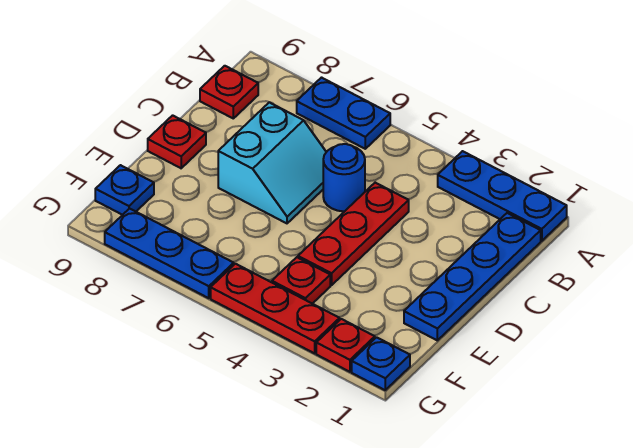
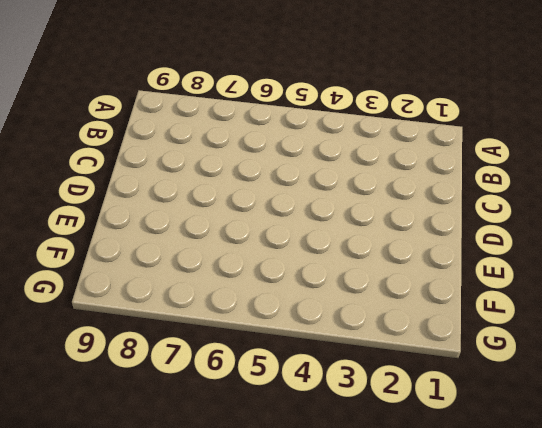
none -> blue 1x3 plate [438,151,567,241]
none -> blue 1x2 plate [297,78,390,149]
none -> blue 1x4 plate [404,213,541,340]

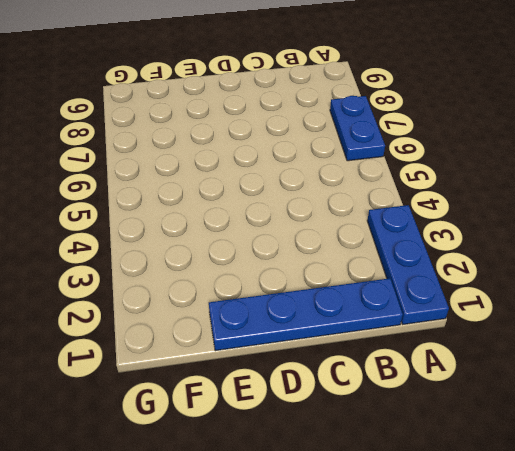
none -> red 1x1 plate [200,66,258,118]
none -> red 1x3 plate [298,183,409,285]
none -> blue 1x1 round brick [323,144,365,211]

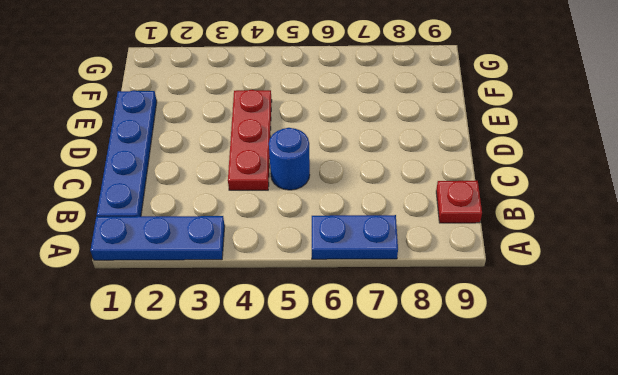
none -> cyan 2x2 slope [218,102,326,223]
none -> red 1x1 plate [148,115,206,168]
none -> red 1x1 plate [272,257,330,304]

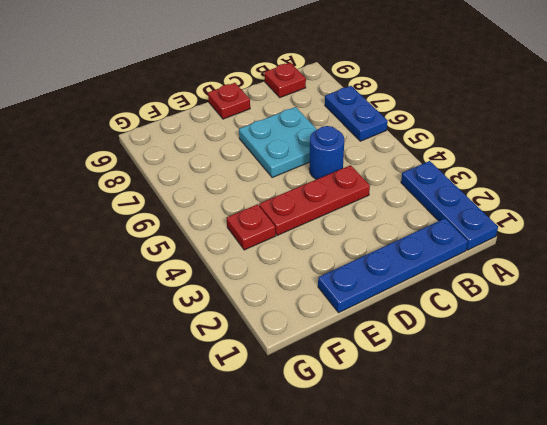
cyan 2x2 plate [239,107,317,177] -> cyan 2x2 slope [218,102,326,223]
none -> blue 1x1 plate [95,165,154,215]
none -> blue 1x1 plate [352,337,410,390]
none -> red 1x1 plate [316,319,375,372]

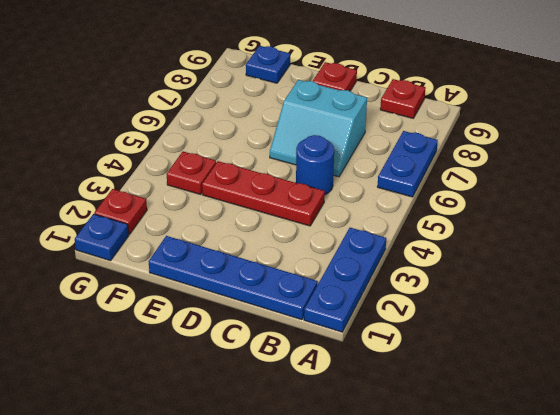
none -> red 1x3 plate [211,264,340,353]
none -> blue 1x3 plate [105,209,234,298]

